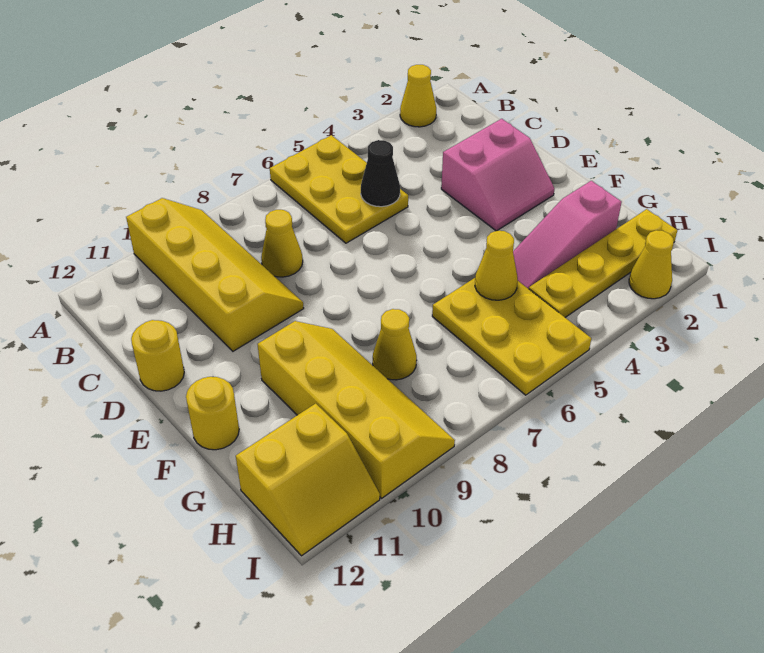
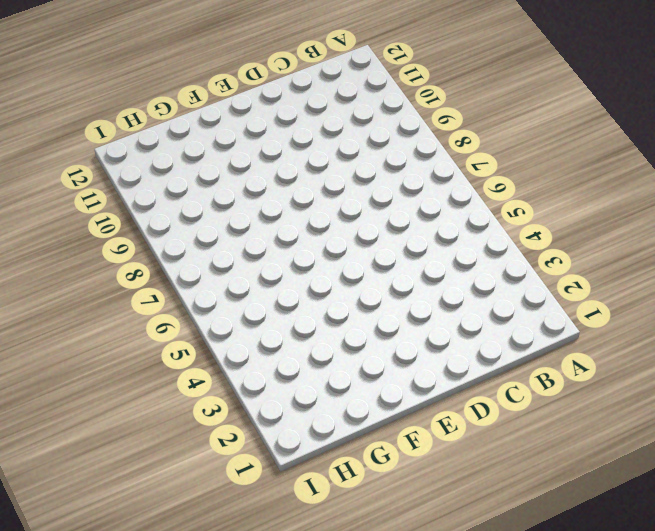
none -> yellow 1x1 cone [400,65,436,127]
none -> yellow 2x3 plate [270,135,408,243]
none -> yellow 2x4 slope [126,198,304,351]

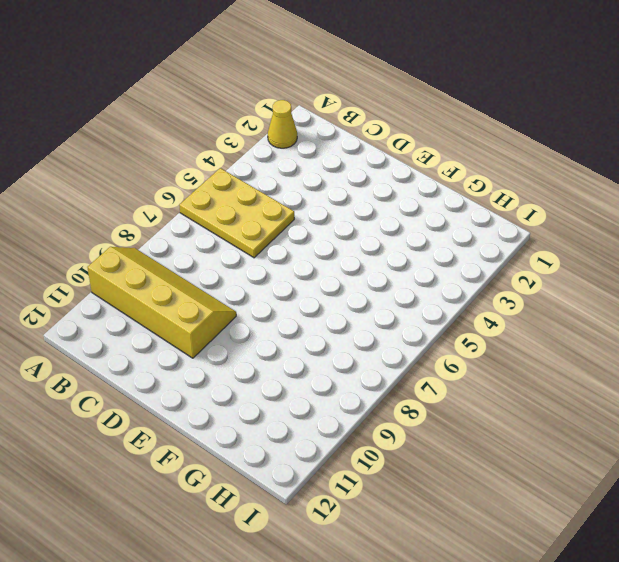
none -> yellow 1x1 cone [261,210,303,277]
none -> pink 2x2 slope [441,119,554,231]
none -> yellow 1x1 round brick [131,320,184,391]

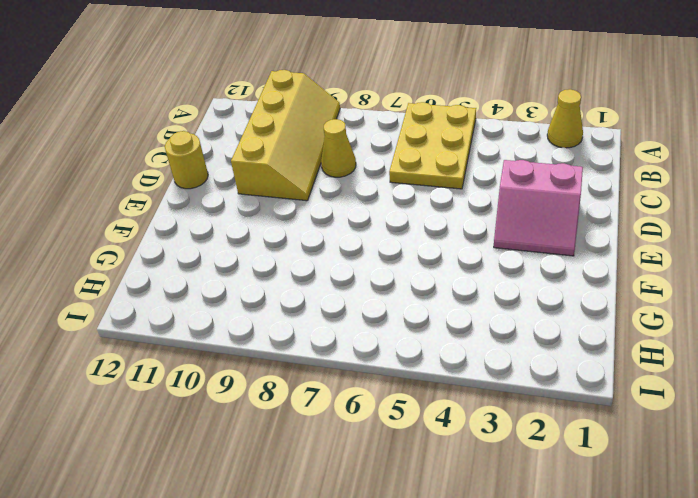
none -> yellow 2x4 slope [258,321,455,498]
none -> yellow 1x1 round brick [186,377,239,450]
none -> pink 1x3 slope [513,181,622,289]

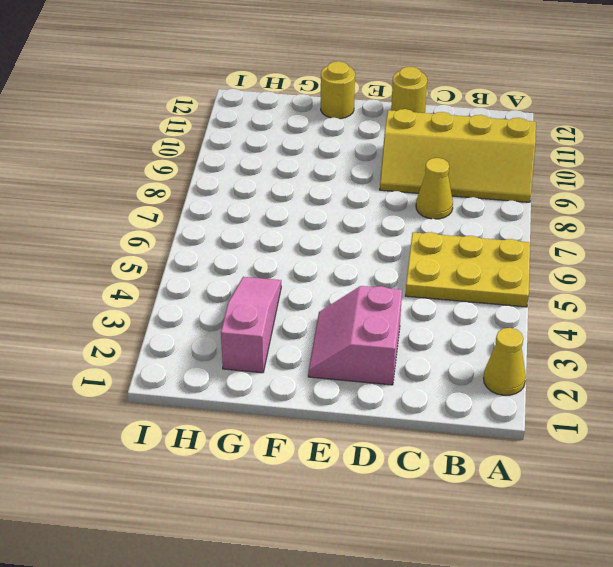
none -> yellow 2x4 slope [258,321,455,498]
none -> yellow 2x3 plate [432,278,591,395]
none -> yellow 1x1 cone [373,309,417,380]

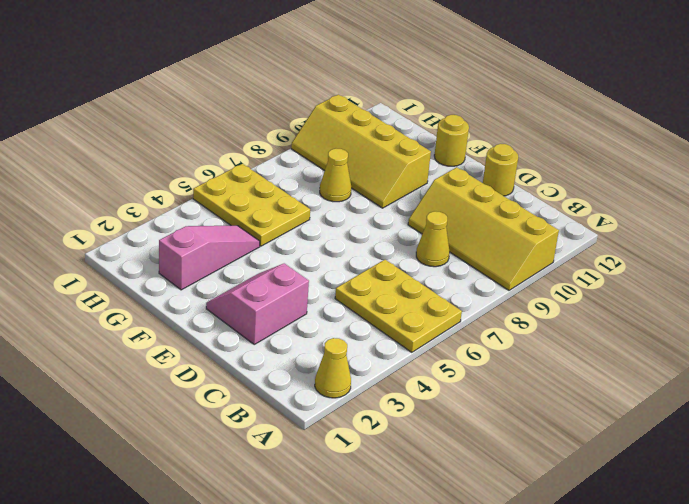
none -> yellow 1x4 plate [529,209,677,317]
none -> yellow 2x2 slope [236,403,380,556]
none -> yellow 1x1 cone [629,230,674,299]

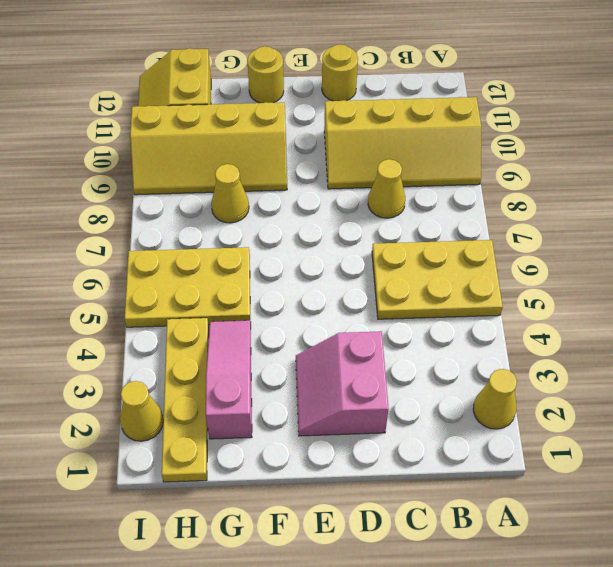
none -> black 1x1 cone [361,140,400,207]
none -> yellow 1x1 cone [475,231,518,300]

